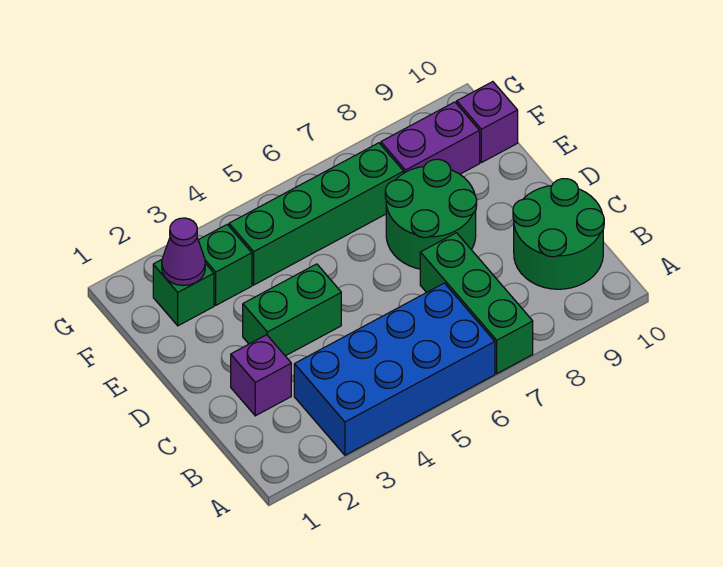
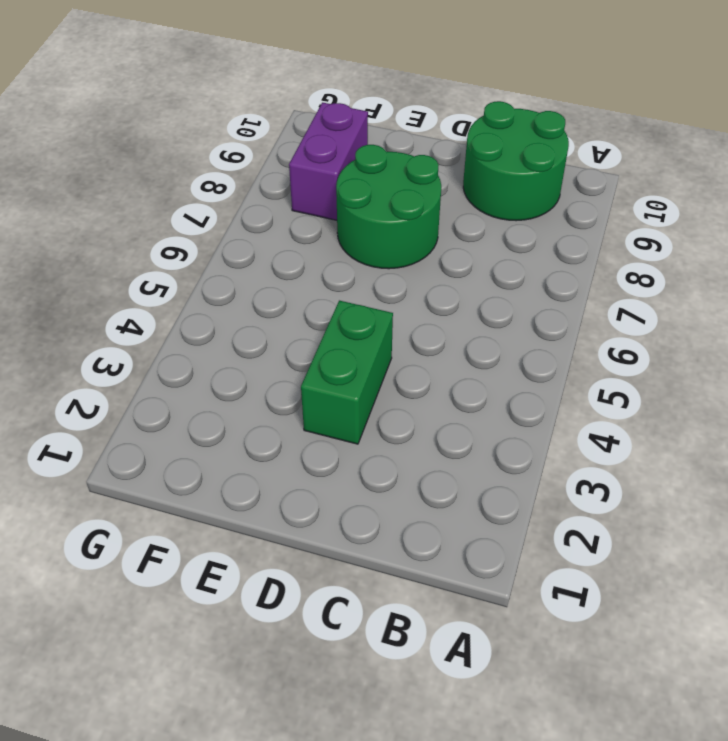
none -> blue 2x4 brick [294,283,495,455]
none -> green 1x3 brick [420,233,533,374]
none -> purple 1x1 brick [231,335,291,416]

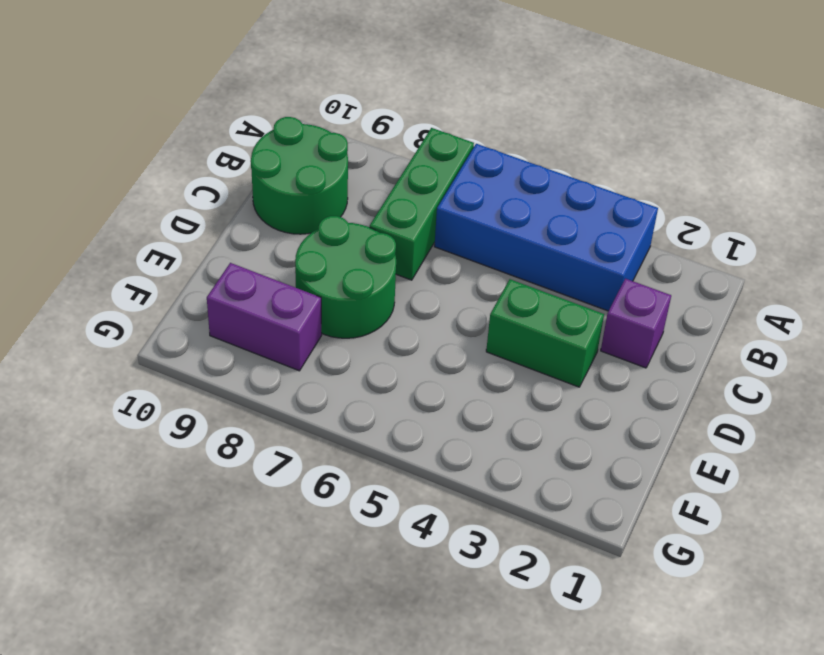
none -> green 1x1 brick [153,260,214,326]
none -> green 1x1 brick [198,225,252,305]
none -> green 1x4 brick [229,143,404,285]

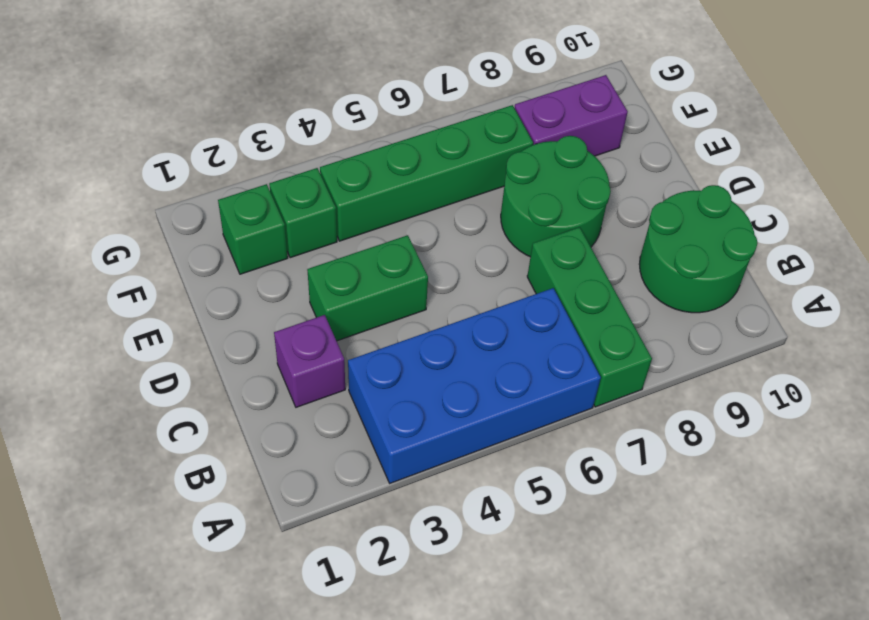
none -> purple 1x1 brick [457,82,518,163]
none -> purple 1x1 cone [162,218,205,286]

